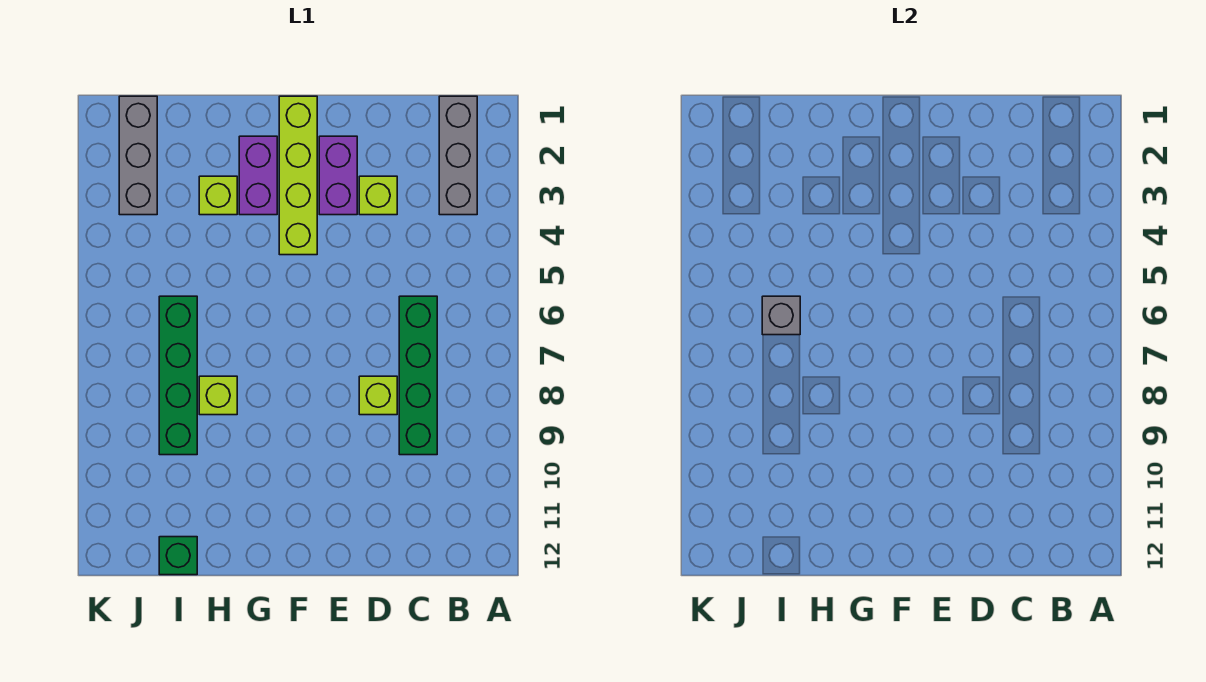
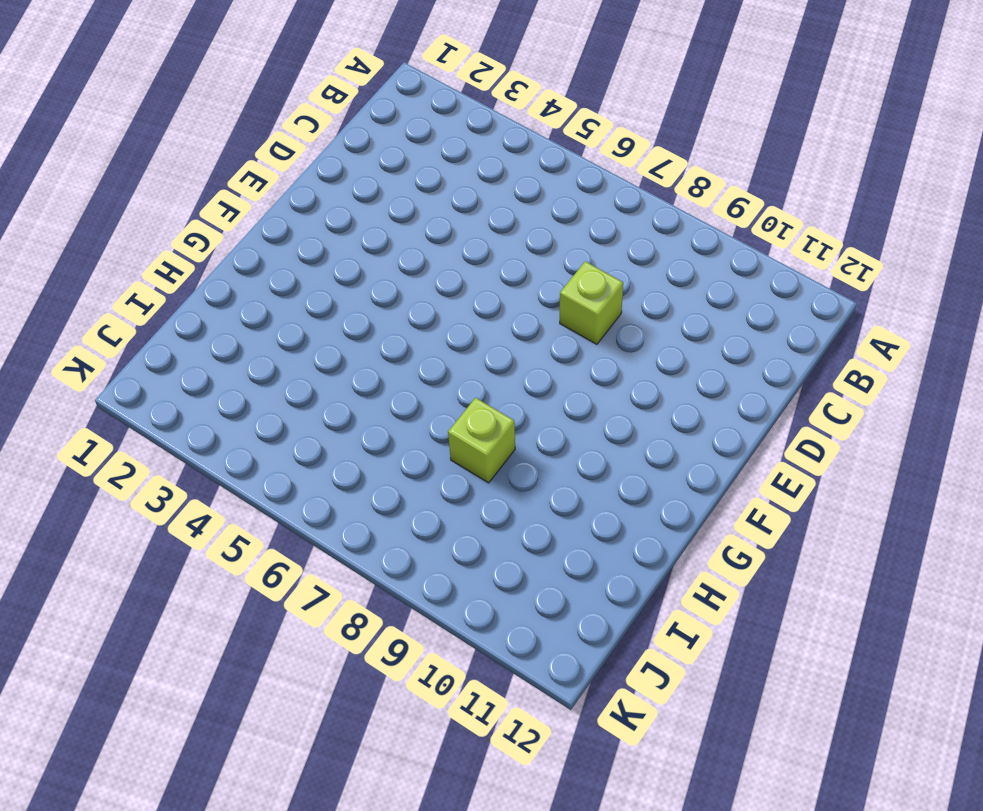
none -> grey 1x3 brick [439,96,477,215]
none -> green 1x4 brick [399,296,437,455]
none -> lime 1x1 brick [359,176,397,215]

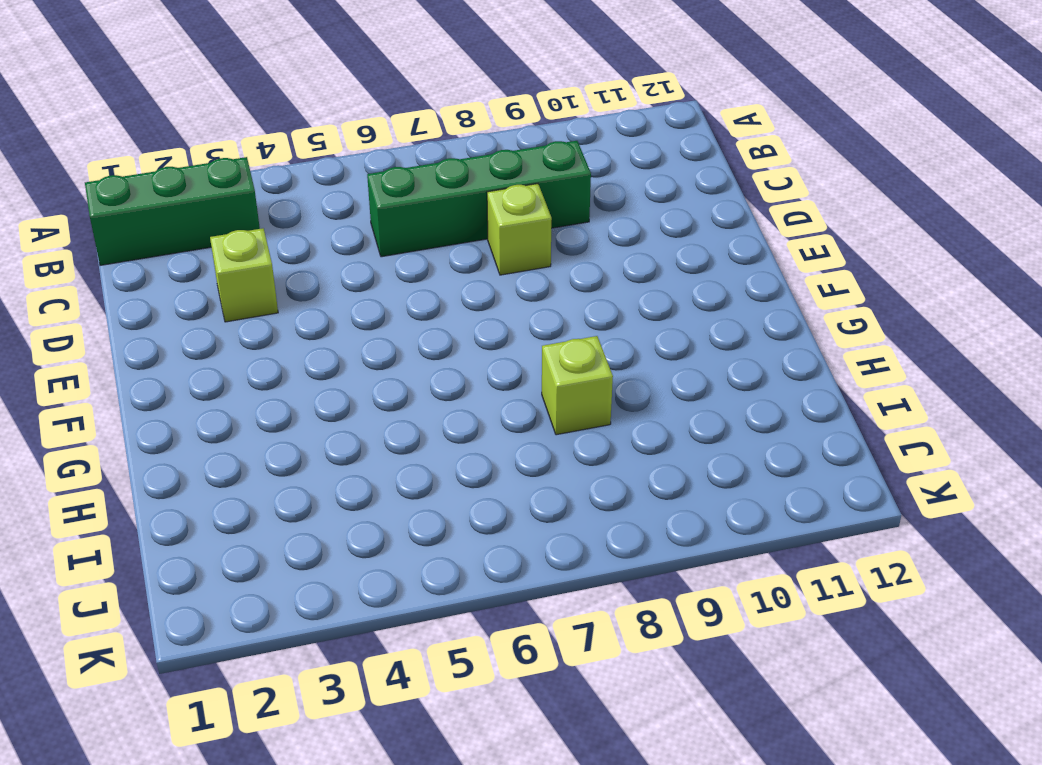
green 1x3 brick [85,157,260,265] -> grey 1x3 brick [439,96,477,215]
none -> purple 1x2 brick [319,136,357,215]
none -> lime 1x4 brick [279,96,317,255]
none -> purple 1x2 brick [239,136,277,215]

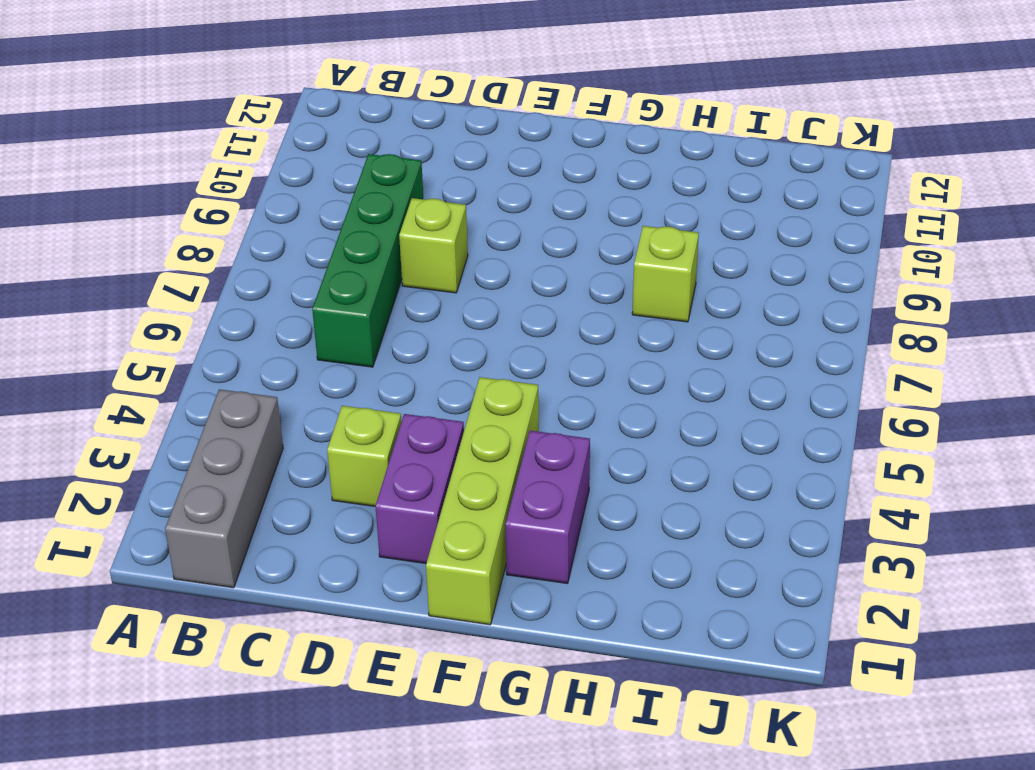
none -> lime 1x1 brick [199,176,237,215]
none -> green 1x4 brick [159,296,197,455]
none -> green 1x1 brick [159,537,197,575]

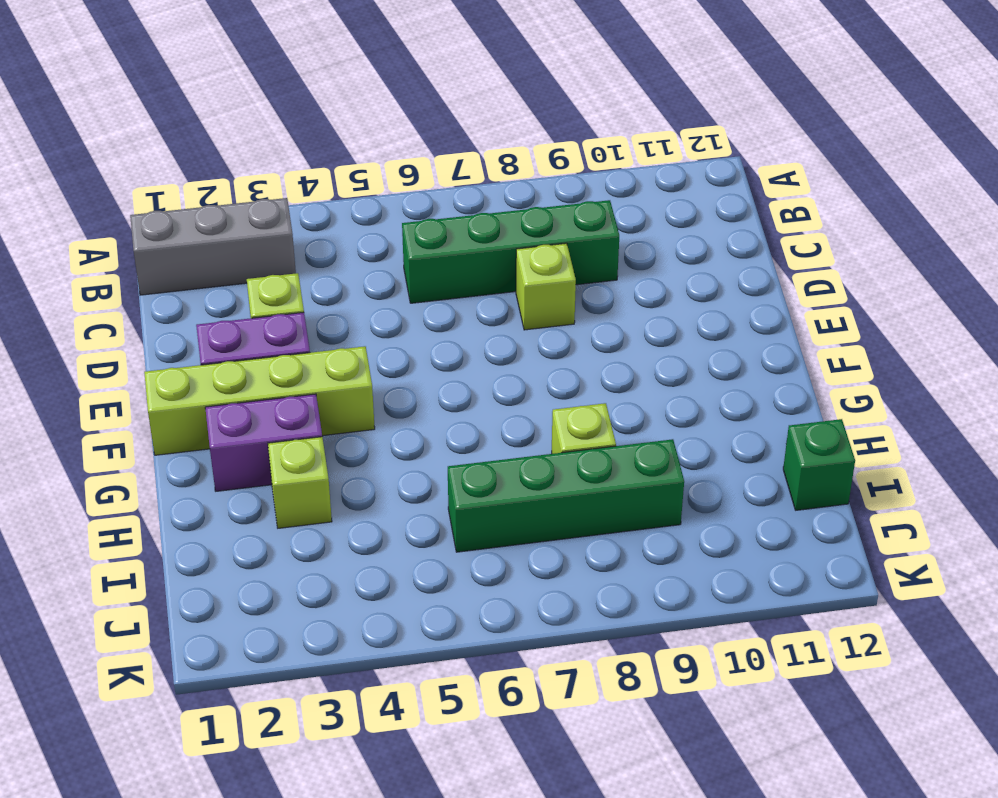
none -> grey 1x3 brick [119,96,157,215]
none -> grey 1x1 brick [762,296,800,335]

